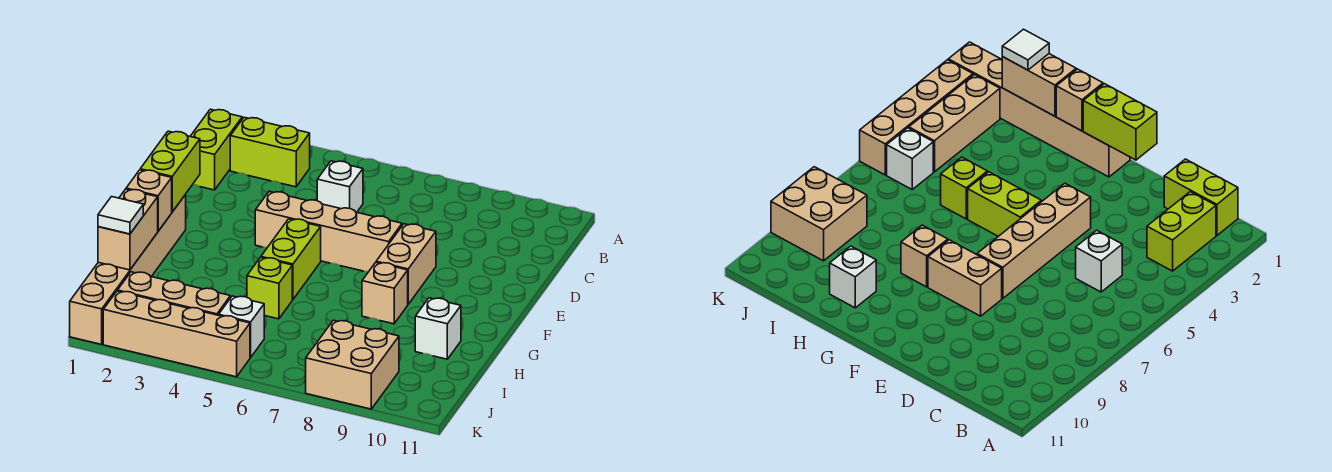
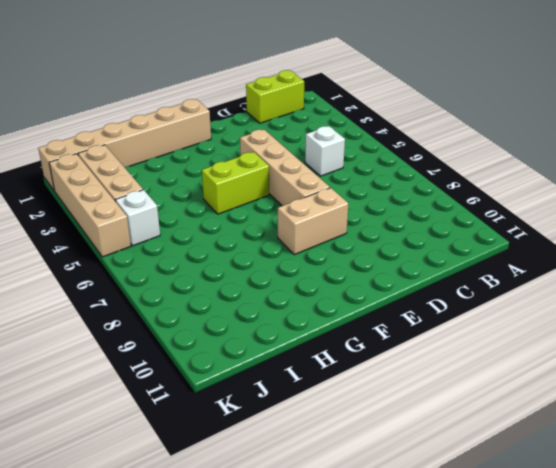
none -> lime 1x2 brick [230,117,310,187]
none -> tan 1x1 brick [362,262,408,324]
none -> lime 1x1 brick [247,257,292,319]

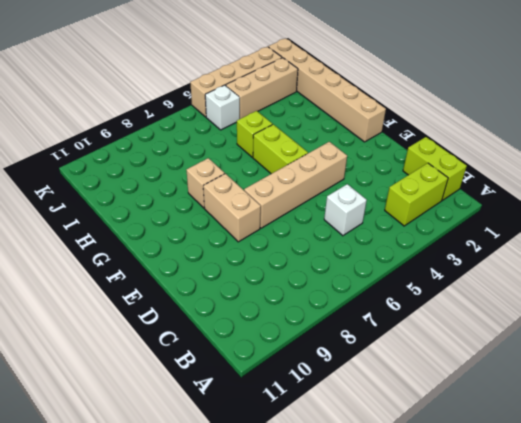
none -> white 1x1 brick [415,298,461,359]
none -> tan 2x2 brick [306,320,399,409]
none -> lime 1x2 brick [140,131,200,212]

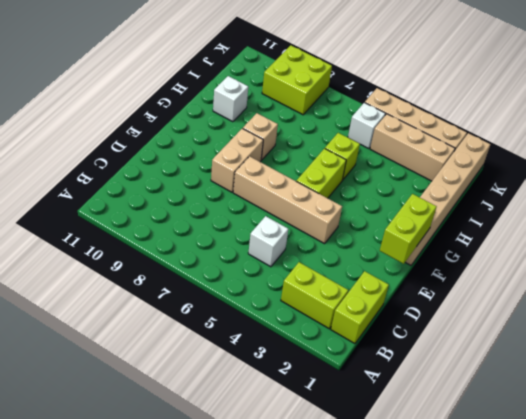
lime 2x2 brick [262,45,332,115] -> tan 2x2 brick [306,320,399,409]
none -> tan 1x1 brick [126,170,172,231]
none -> tan 1x2 brick [98,189,158,270]
none -> white 1x1 tile [98,197,143,234]

